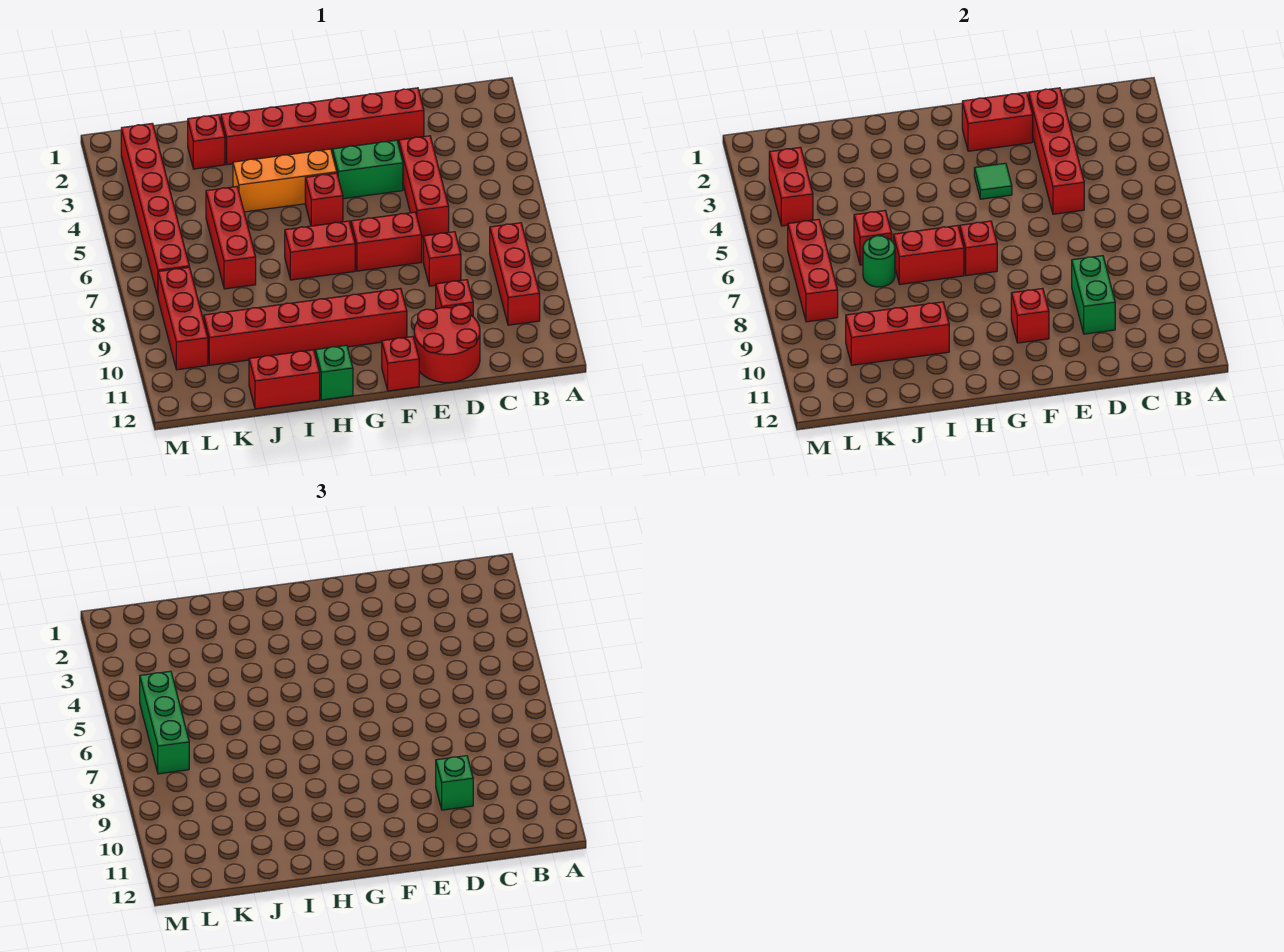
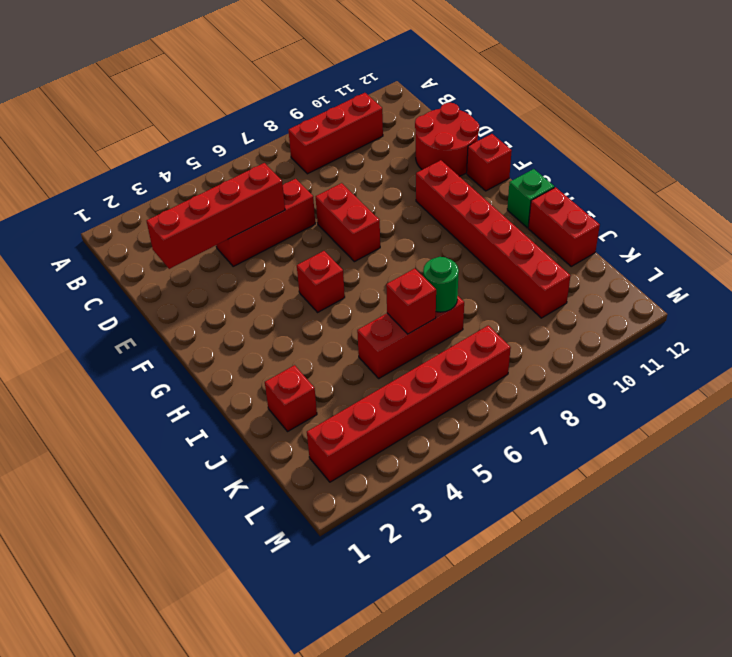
none -> red 1x6 brick [221,88,424,165]
none -> red 1x1 brick [423,232,461,286]
none -> red 1x1 brick [436,280,473,316]
none -> green 1x2 brick [332,140,403,199]

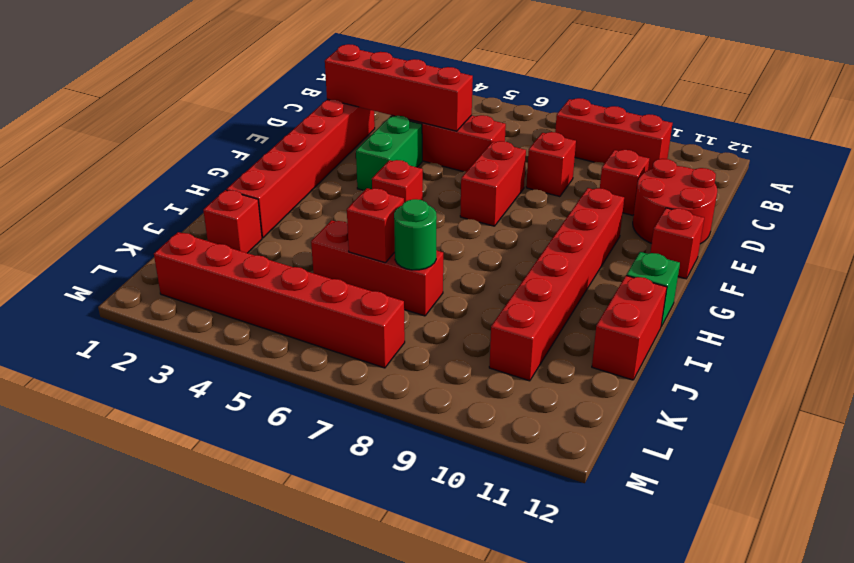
none -> orange 1x3 brick [233,149,337,212]
none -> red 1x2 brick [285,221,355,280]
none -> red 1x3 brick [158,267,208,370]
none -> green 1x2 brick [1072,256,1115,334]

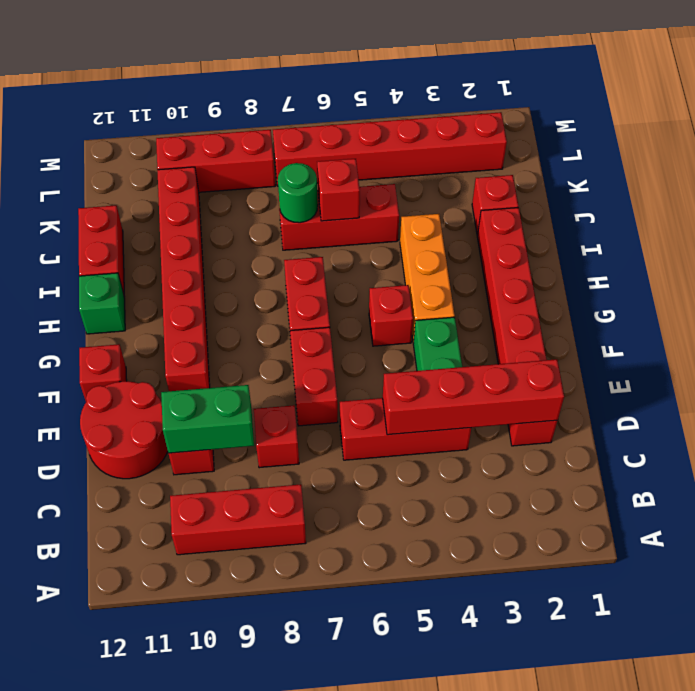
none -> red 1x2 brick [962,92,1033,151]
none -> green 1x1 tile [974,163,1012,199]
none -> red 1x1 brick [1011,288,1049,343]
none -> red 1x1 brick [960,221,997,276]

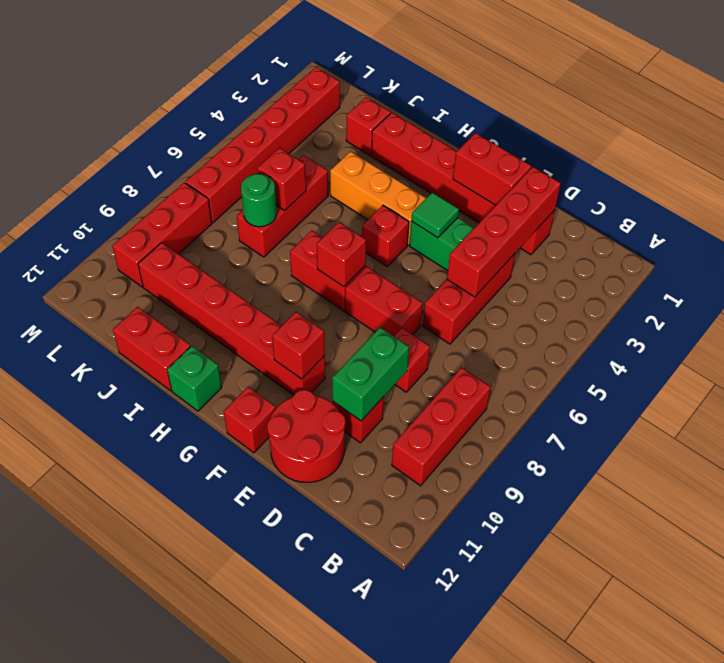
none -> red 1x2 brick [893,225,964,284]
none -> red 1x3 brick [846,302,949,365]
none -> red 1x2 brick [769,147,813,226]
none -> red 1x3 brick [788,219,838,322]

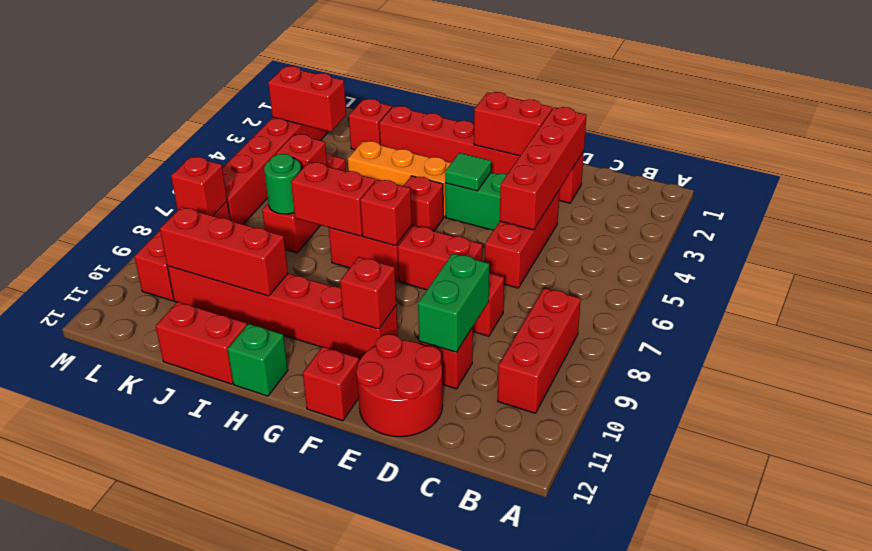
red 1x2 brick [268,66,346,132] -> red 1x2 brick turned to [769,147,813,226]
red 1x1 brick [171,156,227,216] -> red 1x3 brick [788,219,838,322]
none -> green 1x1 brick [436,756,473,810]
none -> green 1x3 brick [140,671,189,774]

